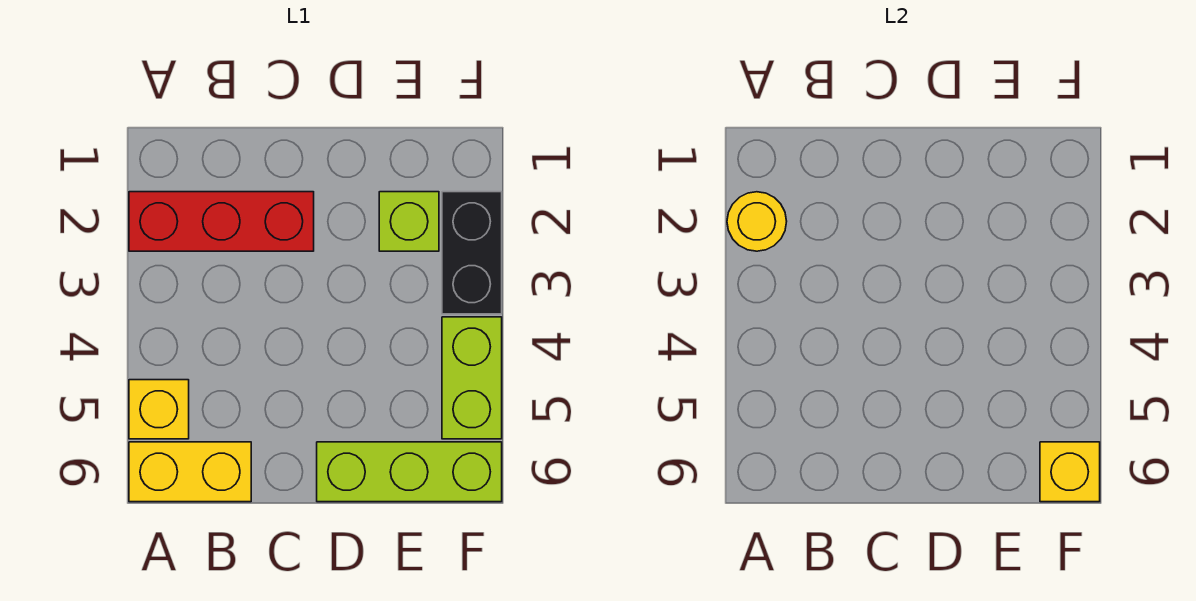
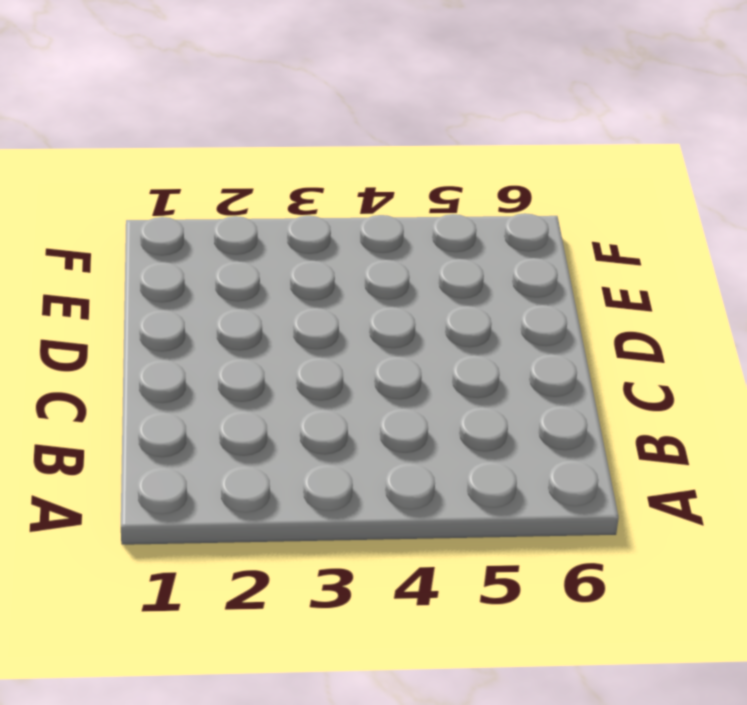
none -> red 1x3 brick [129,192,314,251]
none -> yellow 1x1 brick [129,380,189,439]

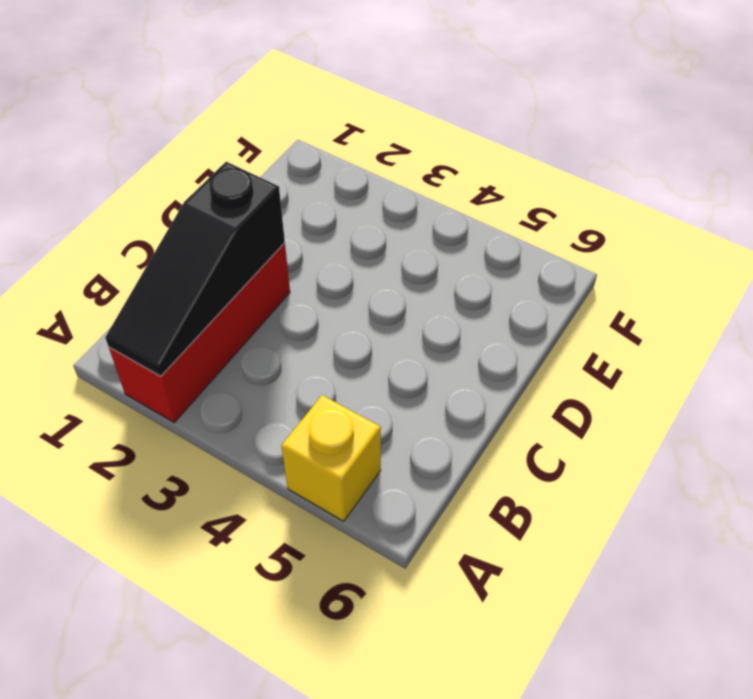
black 1x3 slope [105,162,285,376] -> yellow 1x1 round brick [727,192,787,251]
none -> yellow 1x2 brick [129,442,251,502]
none -> lime 1x3 brick [317,442,502,502]

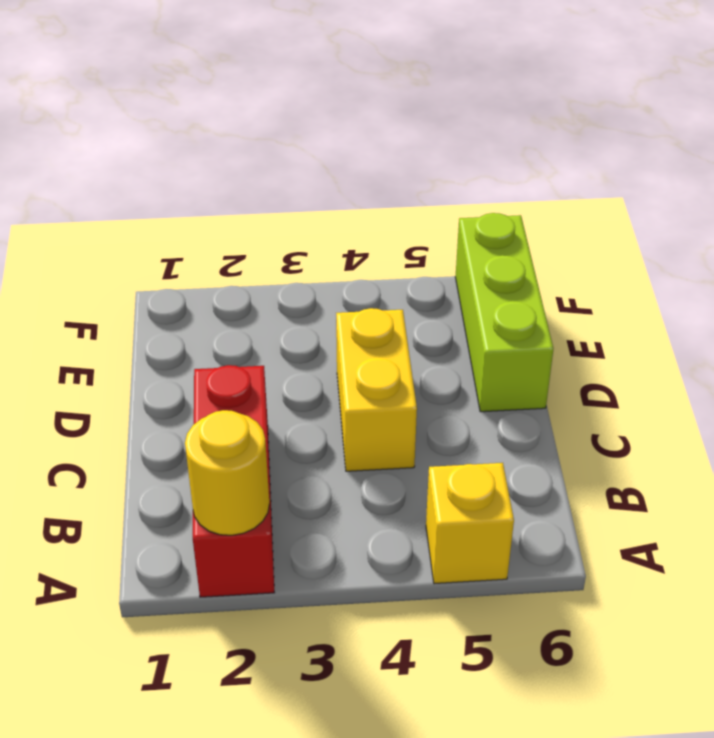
yellow 1x2 brick [336,308,417,471] -> yellow 1x2 brick moved to [129,442,251,502]
none -> lime 1x1 brick [379,192,439,251]
none -> black 1x2 brick [442,192,502,314]

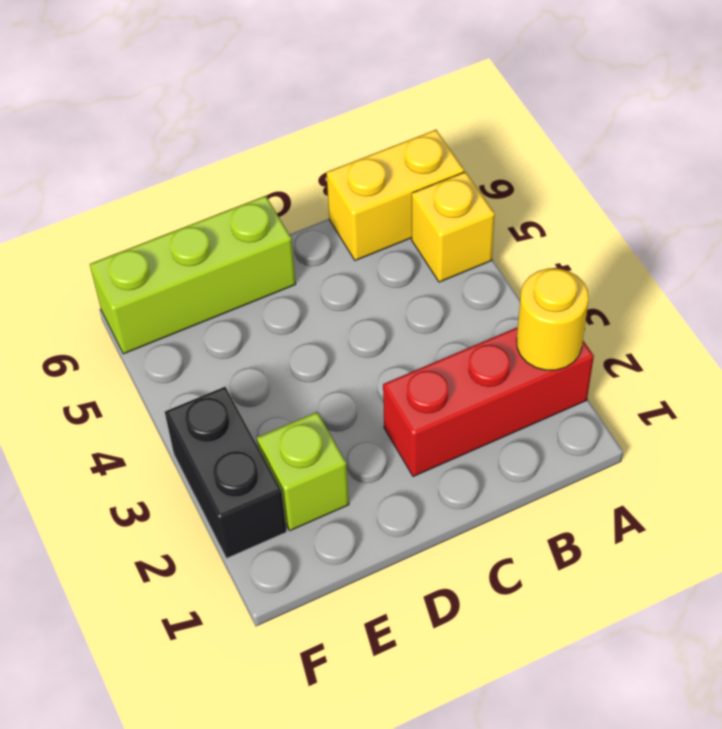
none -> lime 1x2 brick [442,317,502,439]
none -> yellow 1x1 brick [1040,442,1100,502]

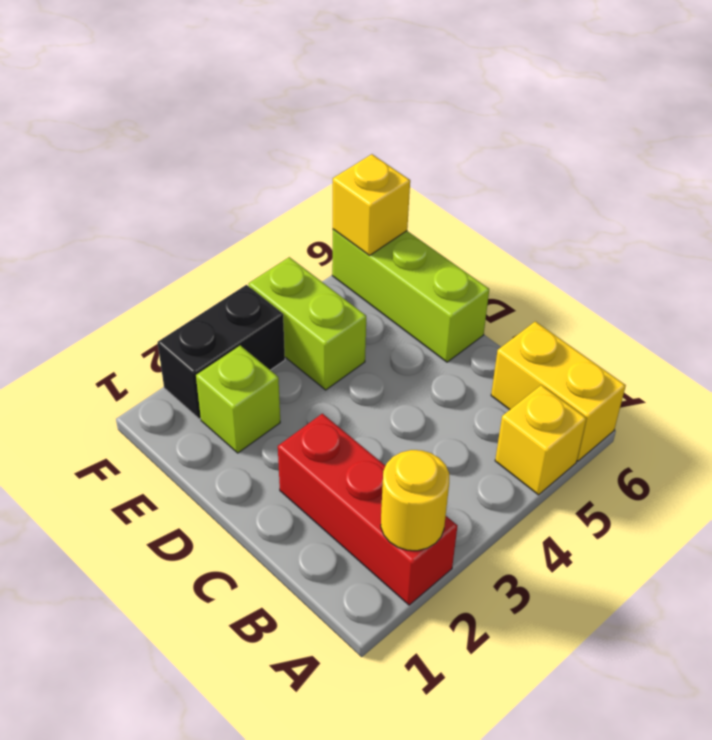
lime 1x2 brick [249,257,366,390] -> lime 1x2 brick turned to [442,317,502,439]

